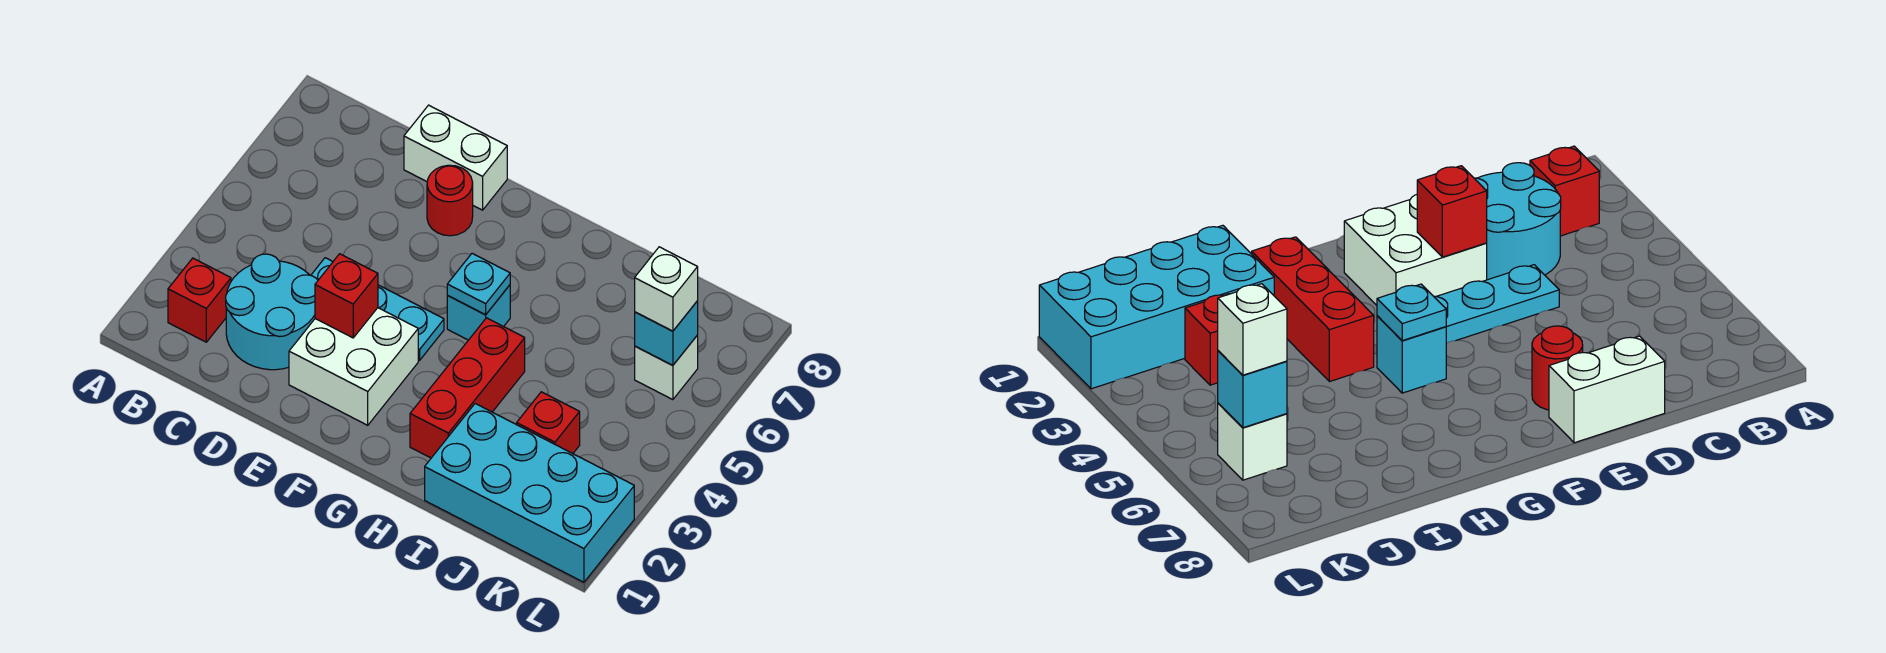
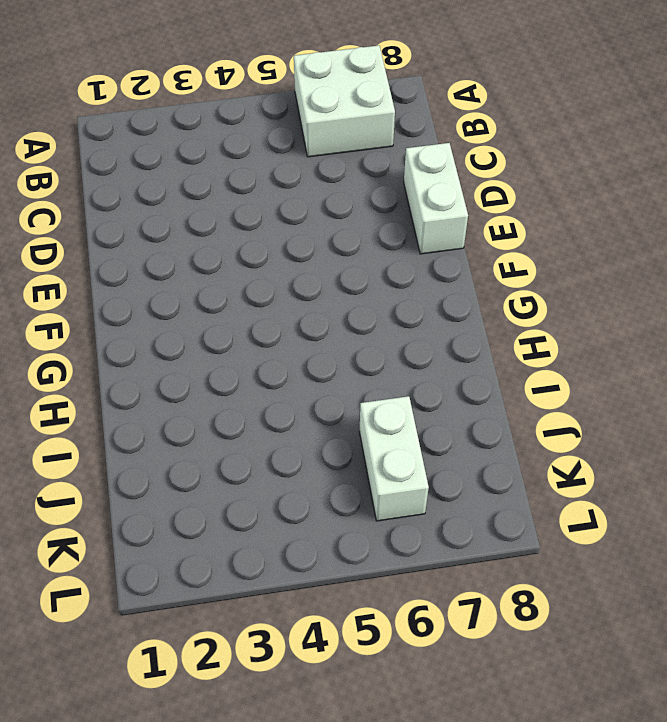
white 2x2 brick [294,45,395,157] -> white 2x2 brick moved to [289,308,418,425]
white 1x2 brick [359,396,429,521] -> white 1x1 brick [635,335,698,400]
none -> red 1x1 brick [168,258,231,342]
none -> cyan 2x2 round brick [226,254,318,370]
none -> cyan 1x3 plate [311,258,444,361]

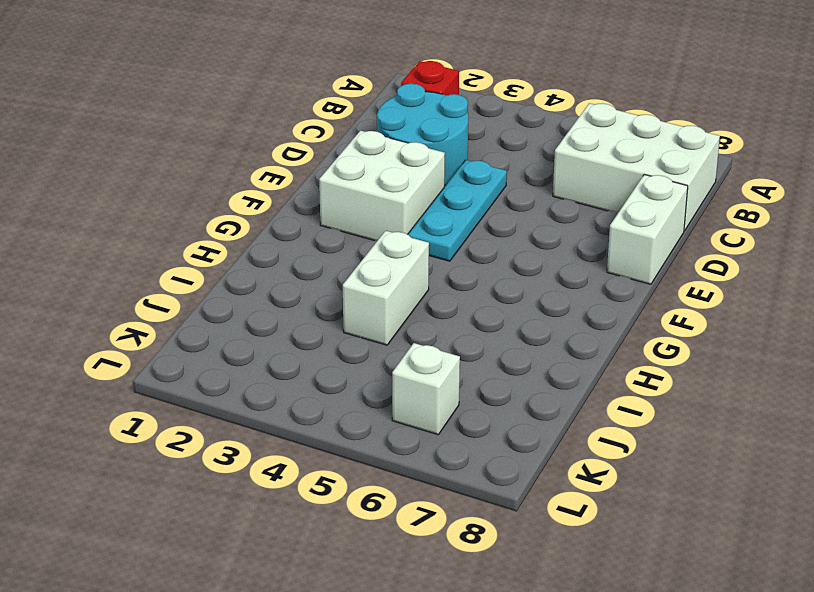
white 2x3 brick [553,103,720,231] -> none
white 1x2 brick [343,231,429,345] -> red 1x3 brick [410,318,525,458]
none -> red 1x1 round brick [427,165,473,236]
none -> cyan 1x1 brick [447,285,510,340]
none -> cyan 2x4 brick [425,404,634,582]

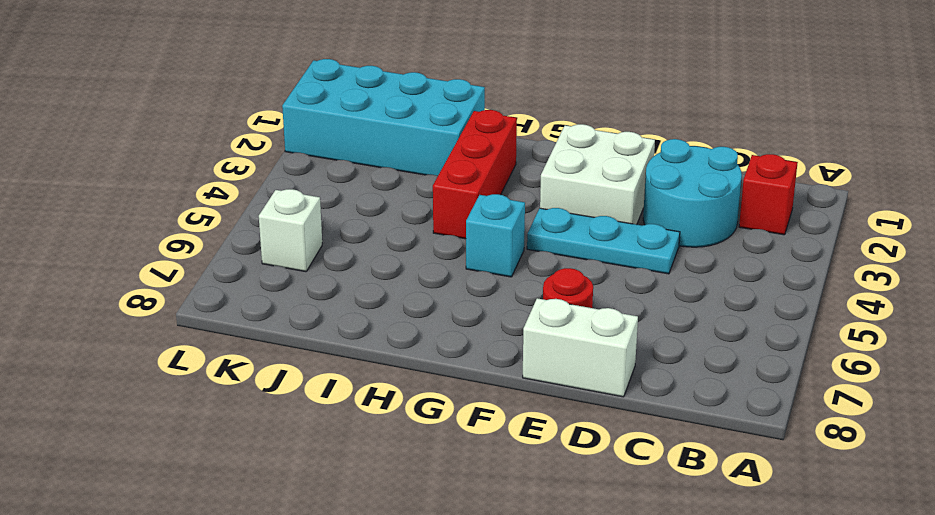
none -> red 1x1 brick [517,392,580,454]
none -> red 1x1 brick [315,254,378,338]
none -> cyan 1x1 plate [447,253,510,315]

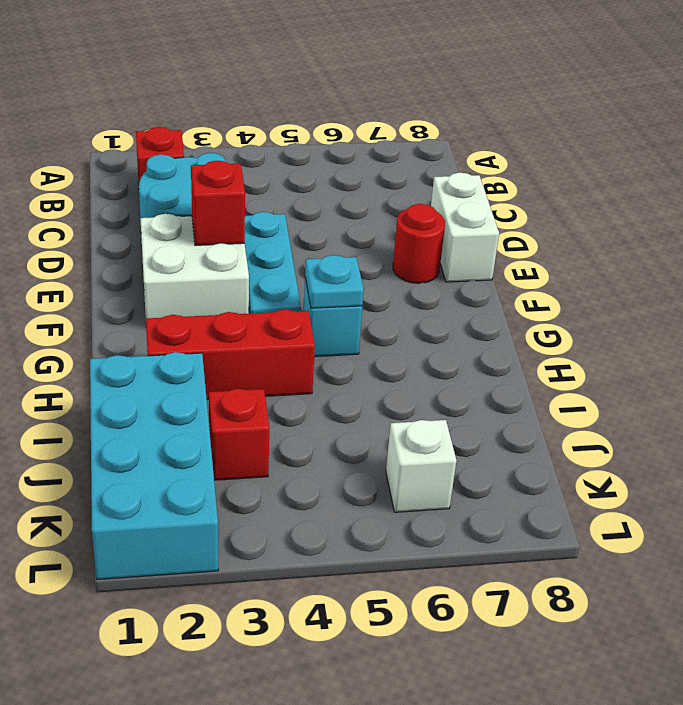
none -> cyan 1x1 brick [635,301,698,365]
none -> white 1x1 brick [635,247,698,331]

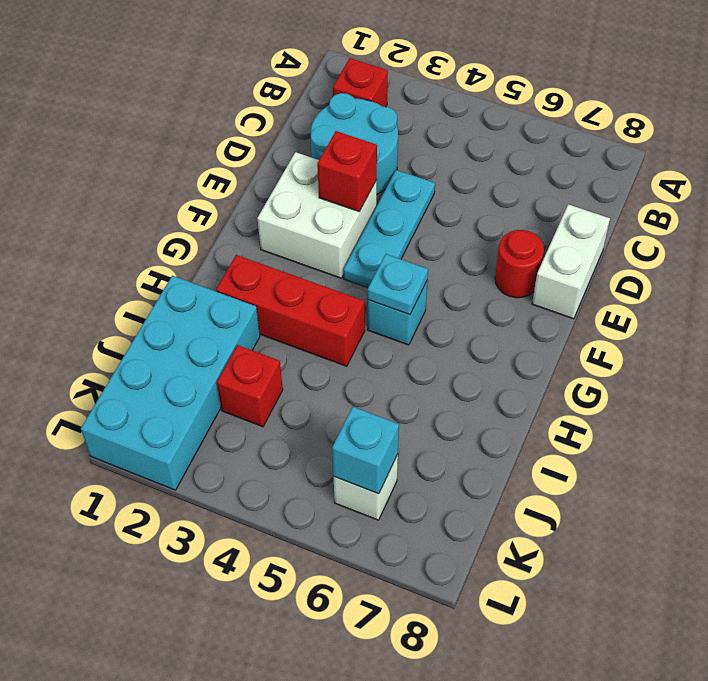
none -> white 1x1 brick [635,247,698,331]

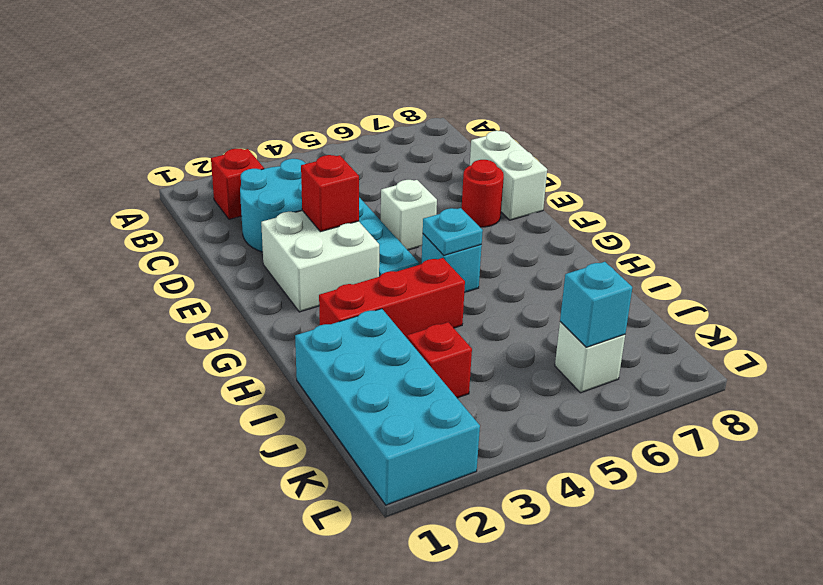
white 1x1 brick [381,180,437,250] -> white 1x1 brick moved to [635,247,698,331]

